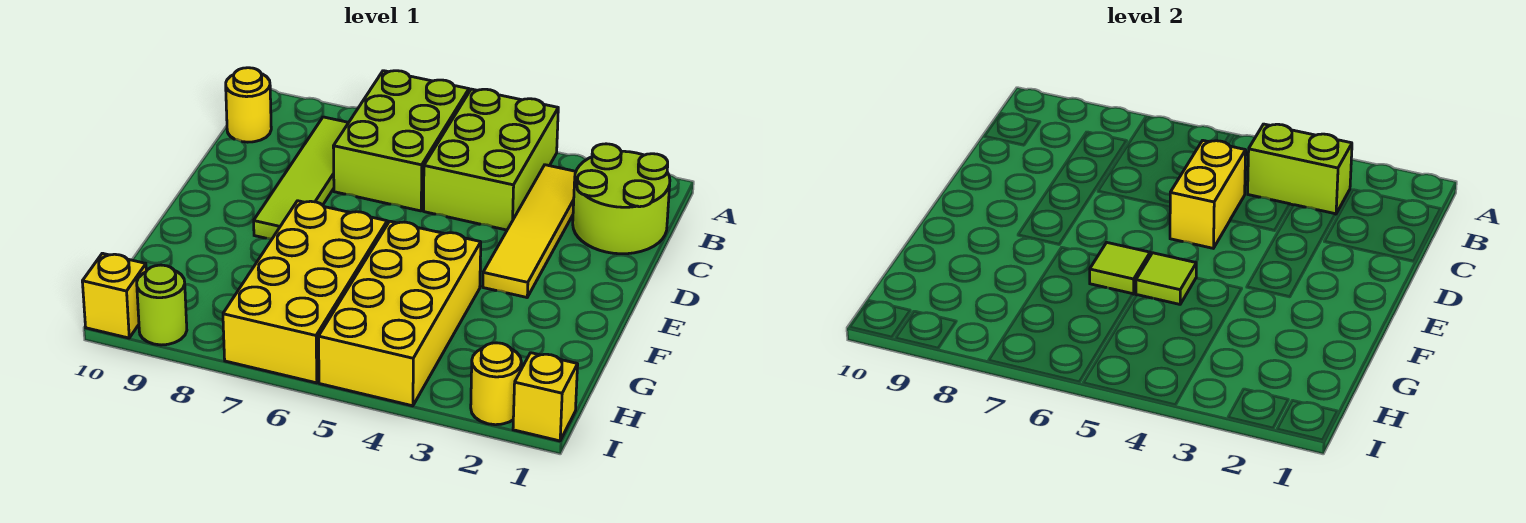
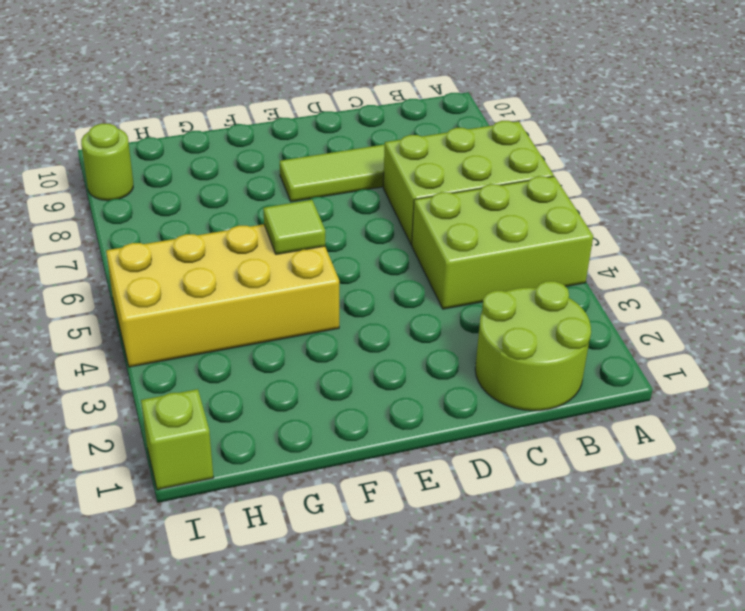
lime 1x1 brick [141,389,214,490] -> yellow 1x1 brick [513,353,578,441]
none -> yellow 1x4 tile [483,165,576,297]
none -> yellow 1x1 round brick [226,68,271,142]
none -> yellow 2x4 brick [223,201,387,383]

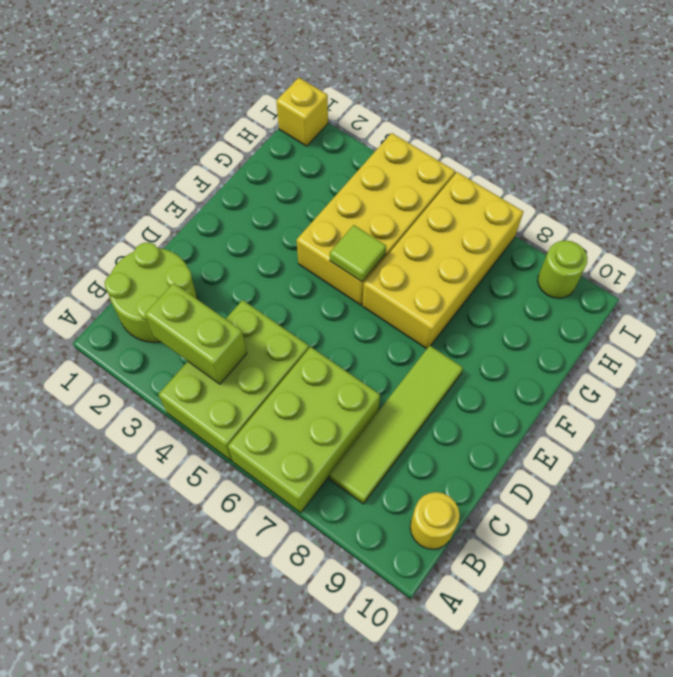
none -> yellow 1x4 tile [483,165,576,297]
none -> yellow 1x1 round brick [471,343,521,425]
none -> yellow 1x1 brick [82,253,146,338]

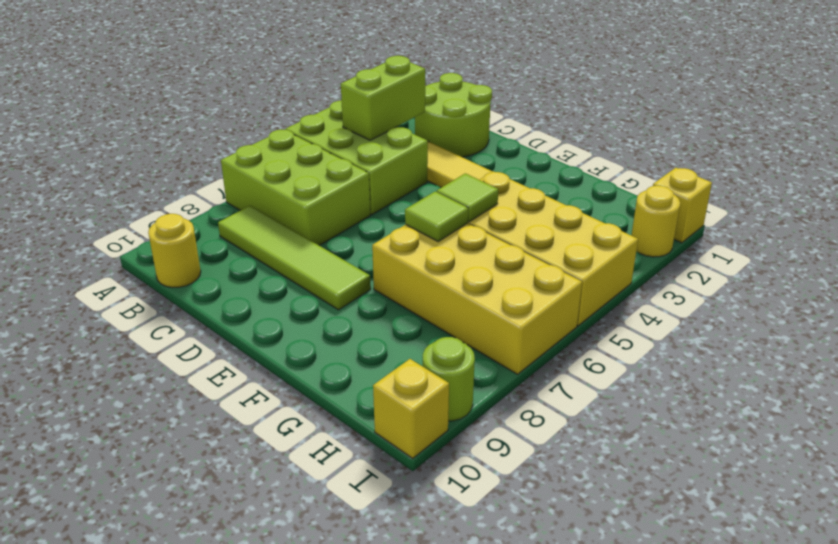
none -> yellow 1x2 brick [1170,140,1246,248]

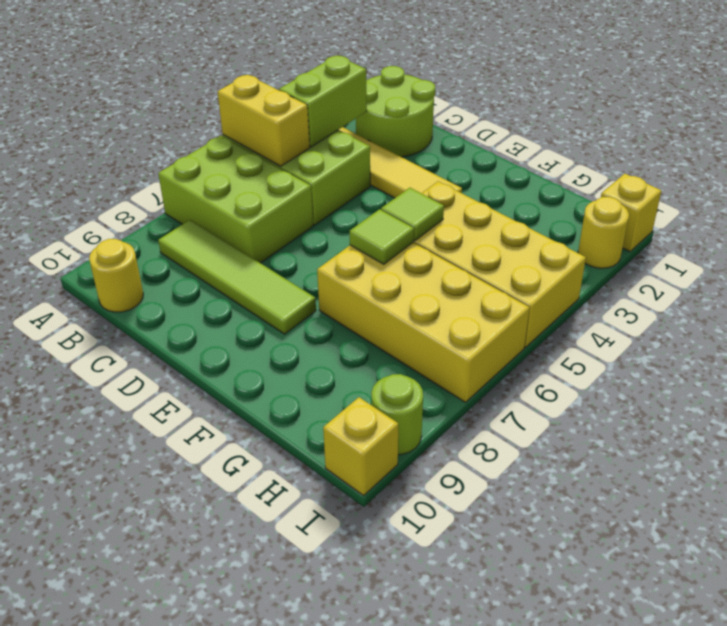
yellow 1x2 brick [218,74,310,166] -> yellow 1x2 brick moved to [1170,140,1246,248]

